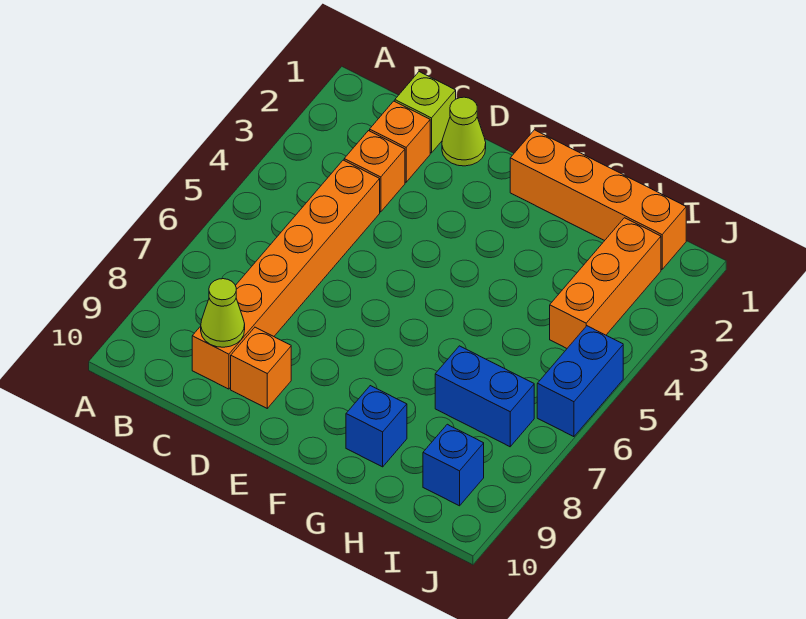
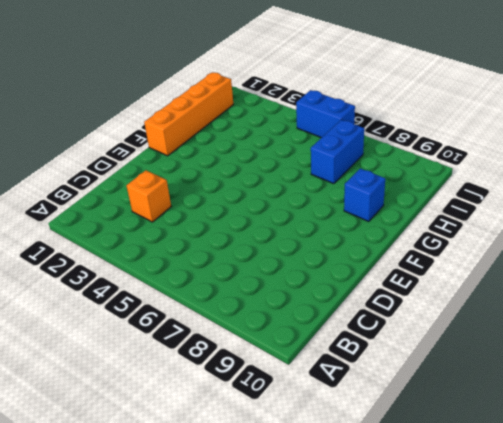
none -> lime 1x1 brick [395,72,456,153]
none -> orange 1x1 brick [370,101,430,182]
none -> orange 1x6 brick [192,160,380,389]

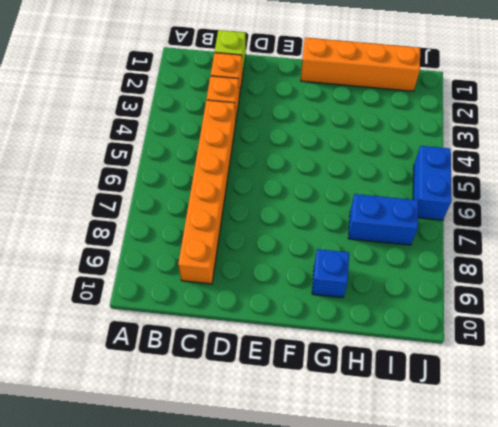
none -> lime 1x1 cone [442,97,486,166]
none -> orange 1x1 brick [231,327,291,408]
none -> orange 1x3 brick [550,218,661,348]

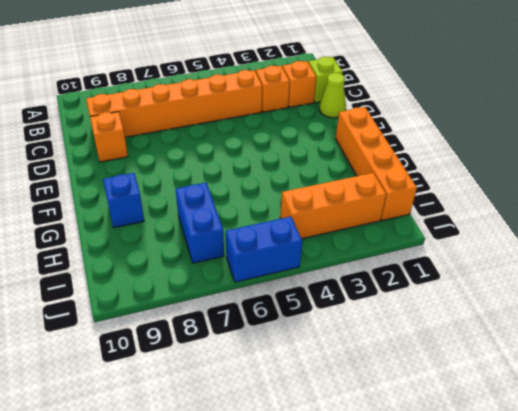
none -> blue 1x1 brick [423,424,484,506]
none -> lime 1x1 cone [201,279,245,347]

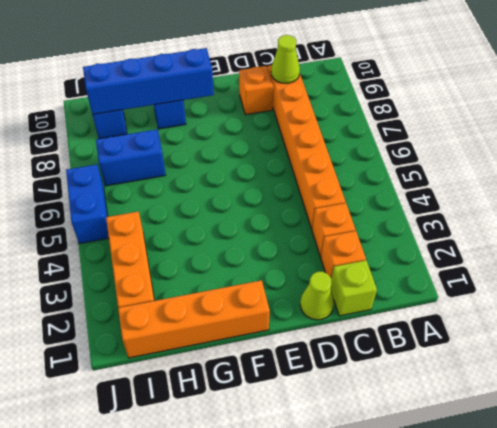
blue 1x4 brick [83,48,214,114] -> none

